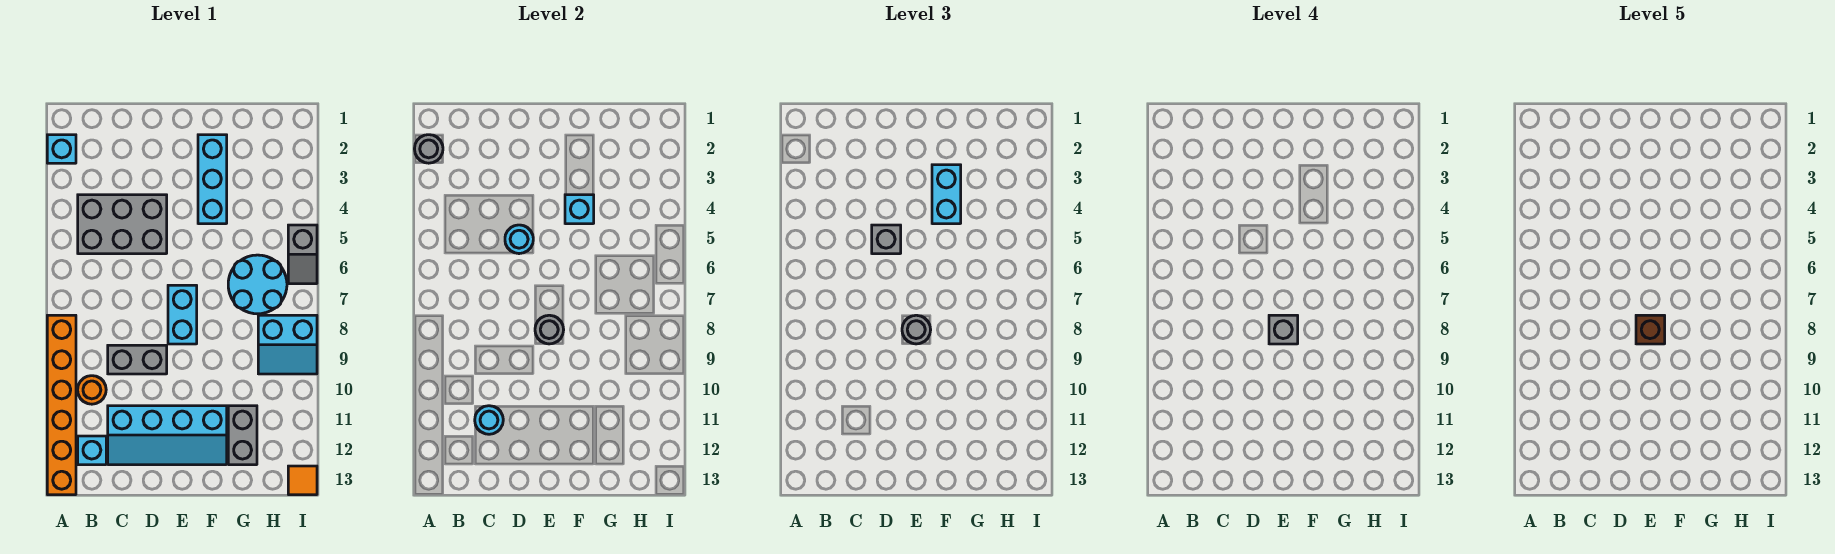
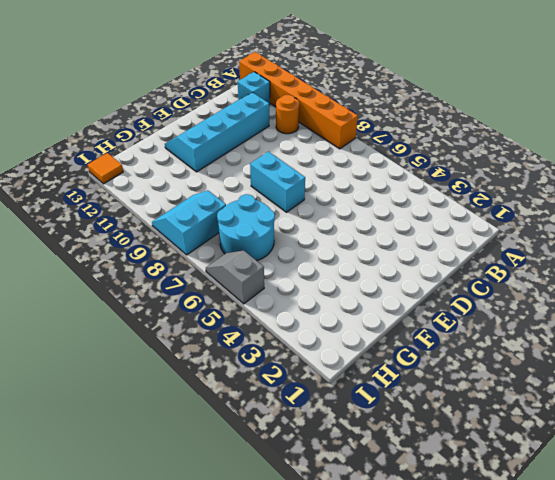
none -> cyan 1x1 brick [47,135,76,163]
none -> grey 2x3 brick [78,195,167,254]
none -> grey 1x2 brick [108,345,167,374]

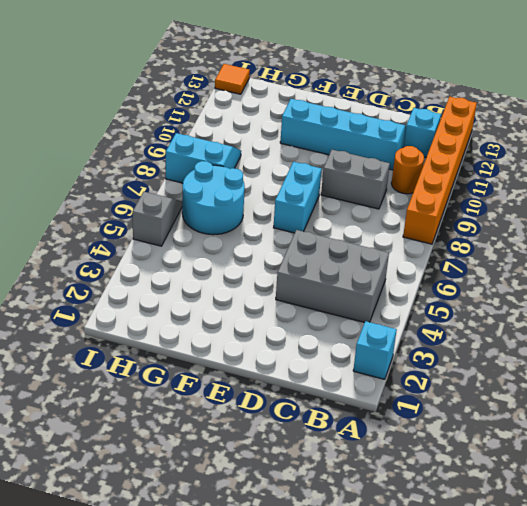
none -> cyan 1x3 brick [198,135,227,224]
none -> grey 1x2 brick [228,406,257,465]
none -> grey 1x1 round brick [414,135,443,163]

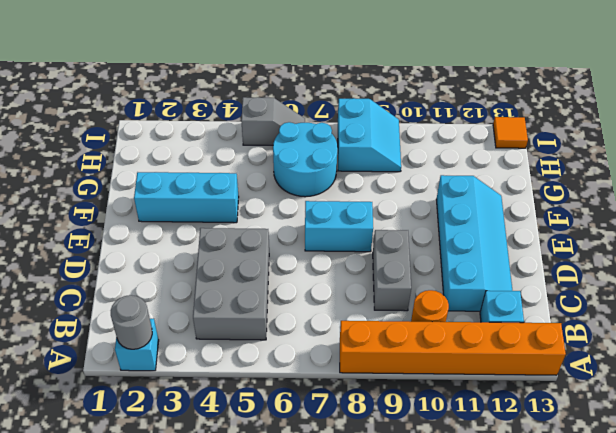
none -> grey 1x2 brick [228,406,257,465]
none -> cyan 1x1 round brick [475,406,503,434]
none -> cyan 1x1 round brick [505,225,533,254]

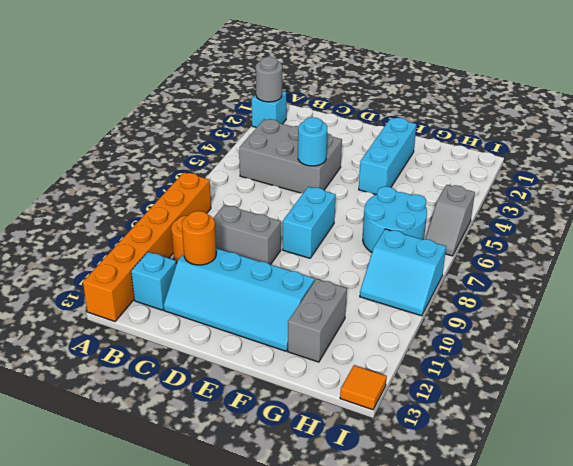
orange 1x1 round brick [182,211,216,265] -> cyan 1x1 round brick [475,406,503,434]
none -> grey 1x1 round brick [535,315,564,344]
none -> cyan 1x1 brick [565,195,594,224]
none -> grey 1x1 brick [872,225,901,254]

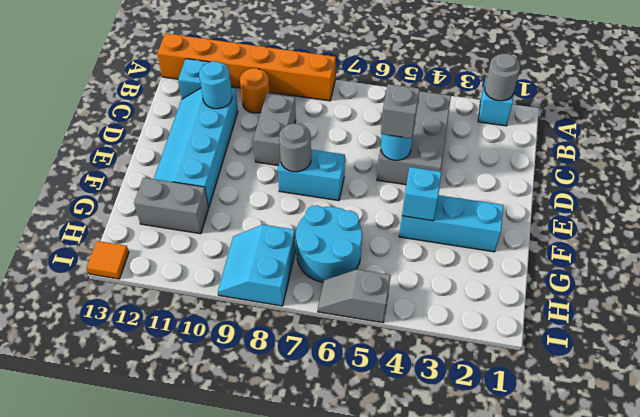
none -> grey 1x1 round brick [902,315,931,344]
none -> cyan 1x2 brick [932,165,961,224]
none -> grey 1x1 brick [1269,315,1298,344]

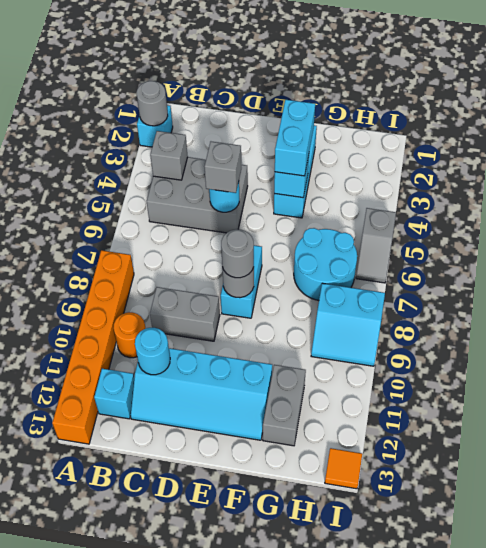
grey 1x1 brick [150,131,188,180] -> grey 1x1 brick moved to [1269,315,1298,344]
none -> brown 1x1 brick [1636,315,1665,344]

